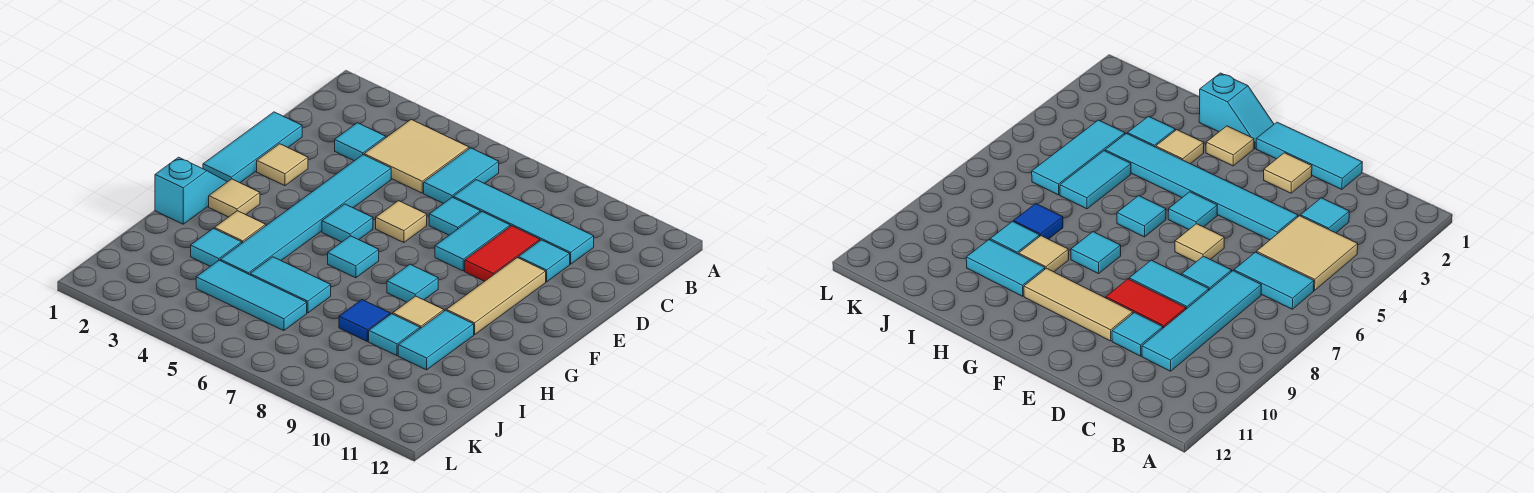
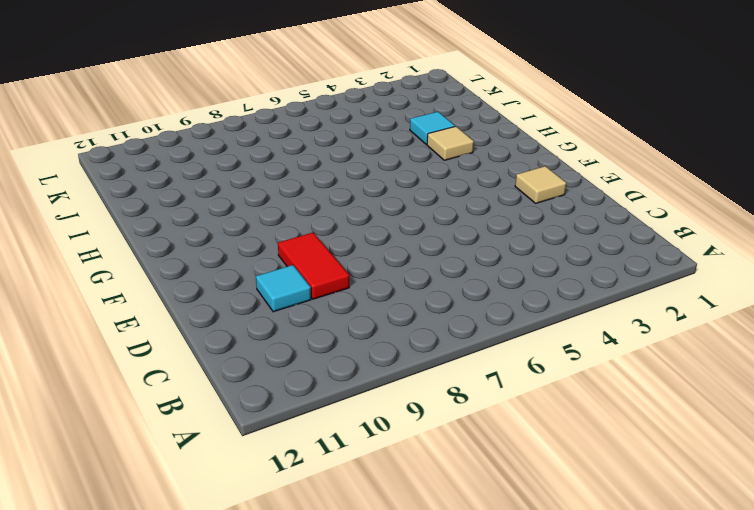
none -> tan 2x2 tile [364,119,469,193]
none -> cyan 1x2 tile [424,148,499,204]
none -> cyan 1x1 tile [335,123,386,161]

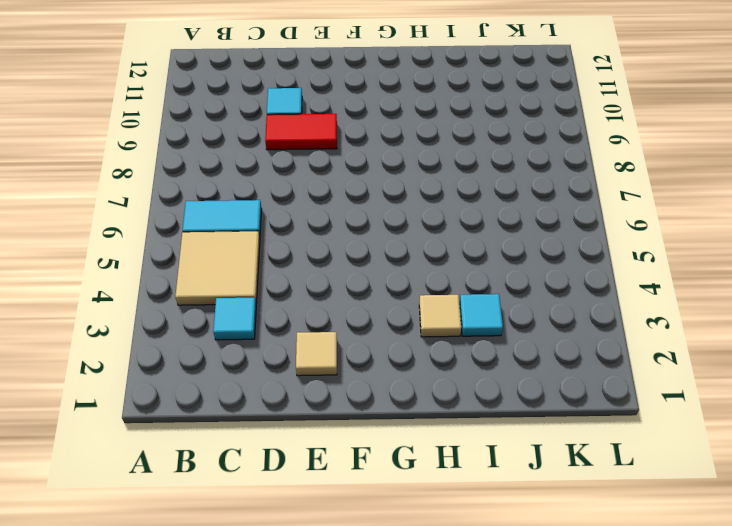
none -> cyan 1x4 tile [453,180,594,264]
none -> cyan 1x3 tile [203,112,302,183]
none -> cyan 1x6 tile [220,155,391,275]

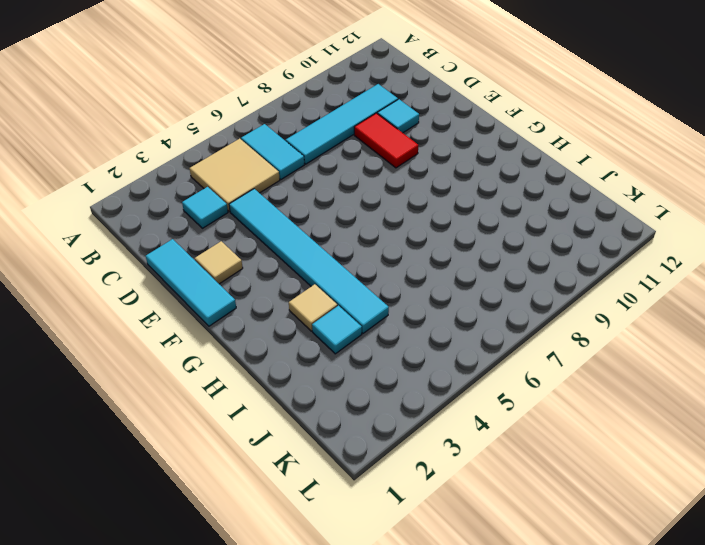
none -> cyan 1x1 tile [429,197,480,235]
none -> cyan 1x2 tile [435,212,510,271]
none -> tan 1x1 tile [376,201,427,243]

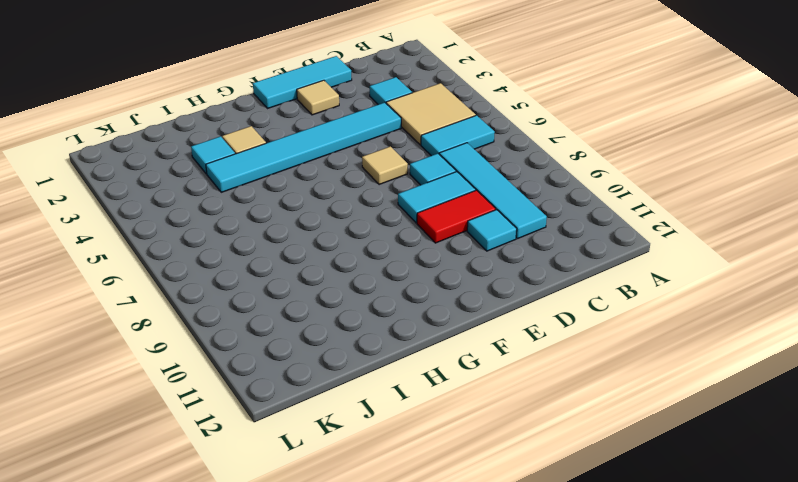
none -> tan 1x3 tile [446,258,546,335]
none -> cyan 1x1 tile [322,204,373,242]
none -> cyan 1x2 slope [155,157,227,224]

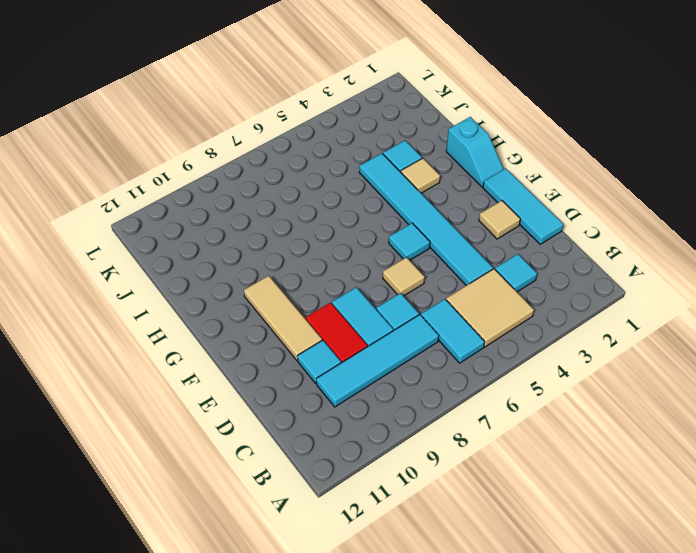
none -> tan 1x1 tile [209,179,260,217]
none -> cyan 1x1 tile [328,236,379,278]
none -> cyan 1x1 tile [387,264,438,302]

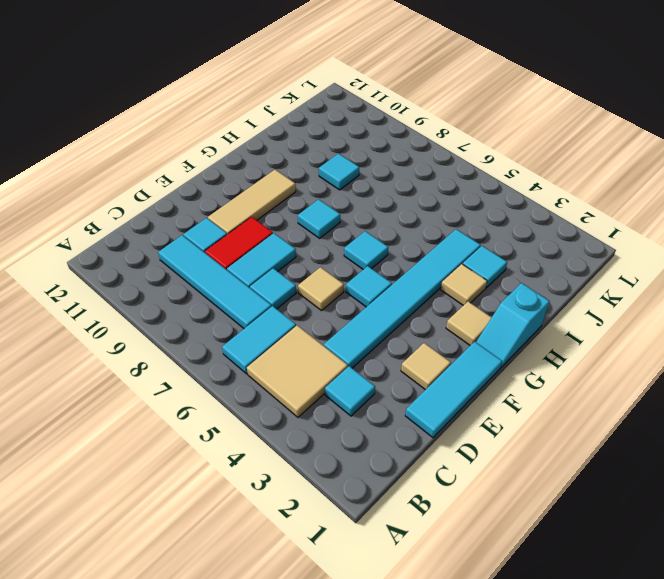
none -> tan 1x1 tile [393,296,444,328]
none -> cyan 1x2 tile [398,310,474,370]
none -> cyan 1x2 tile [250,257,331,313]

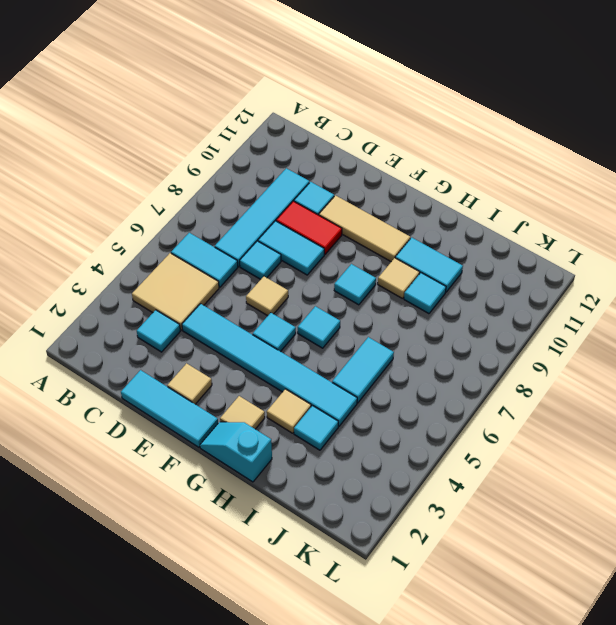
none -> blue 1x1 tile [339,300,390,341]
none -> cyan 1x3 tile [196,260,307,331]

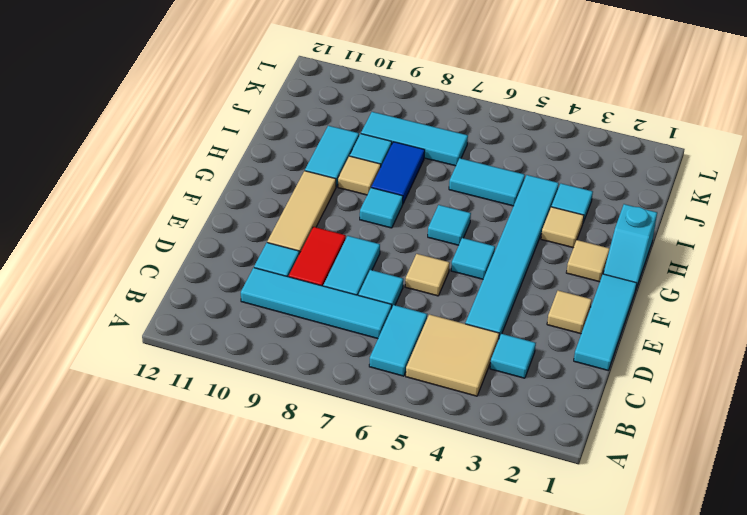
blue 1x2 tile [371,142,425,203] -> blue 1x1 tile [339,300,390,341]
cyan 1x3 tile [361,112,468,166] -> cyan 1x3 tile moved to [196,260,307,331]

